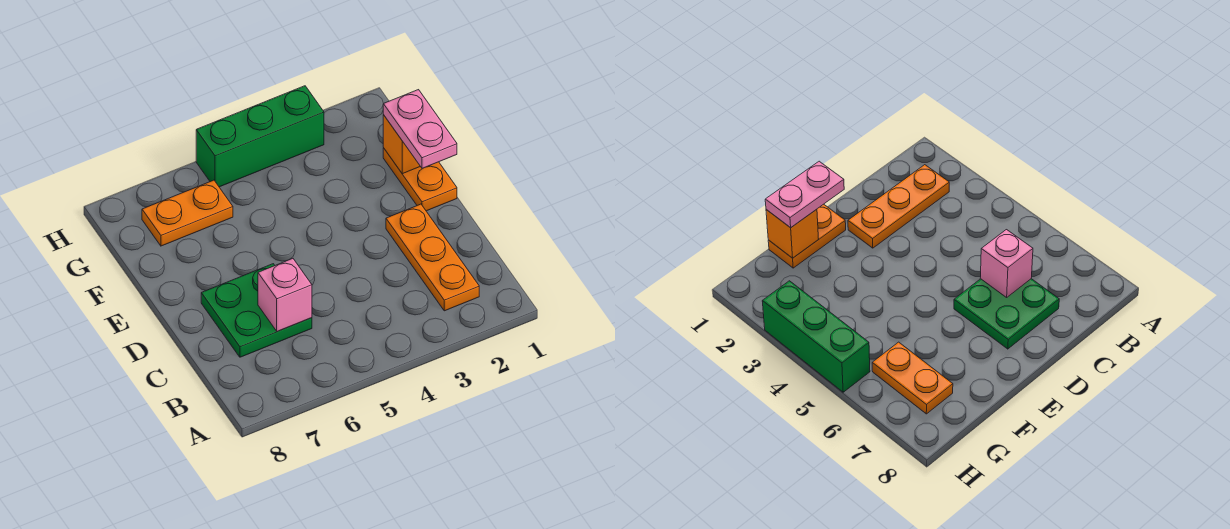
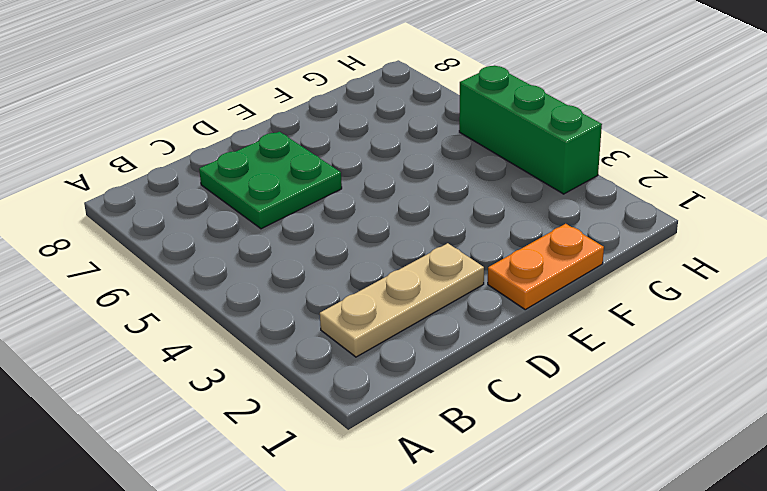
tan 1x3 plate [320,243,484,357] -> orange 1x3 plate [386,204,479,311]
none -> orange 1x2 plate [142,180,233,246]
none -> pink 1x1 brick [258,259,312,332]

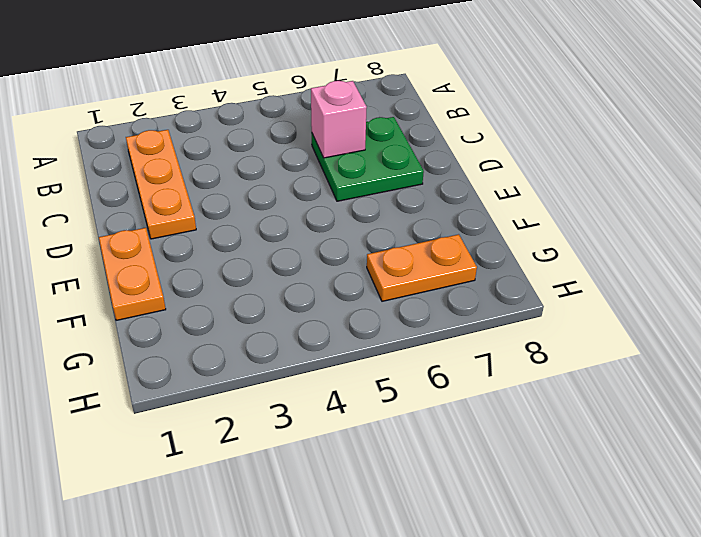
none -> green 1x3 brick [196,86,324,187]
none -> orange 1x1 brick [383,115,420,174]

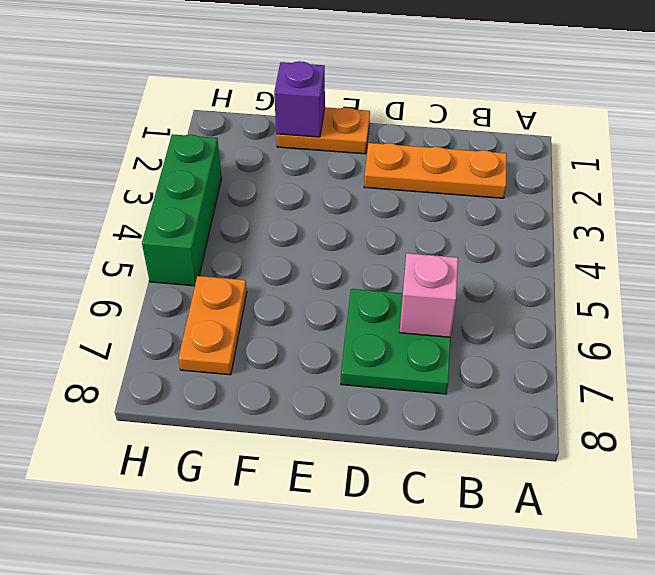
purple 1x1 brick [274,61,325,137] -> orange 1x1 brick [383,115,420,174]
none -> pink 1x2 plate [383,90,457,169]

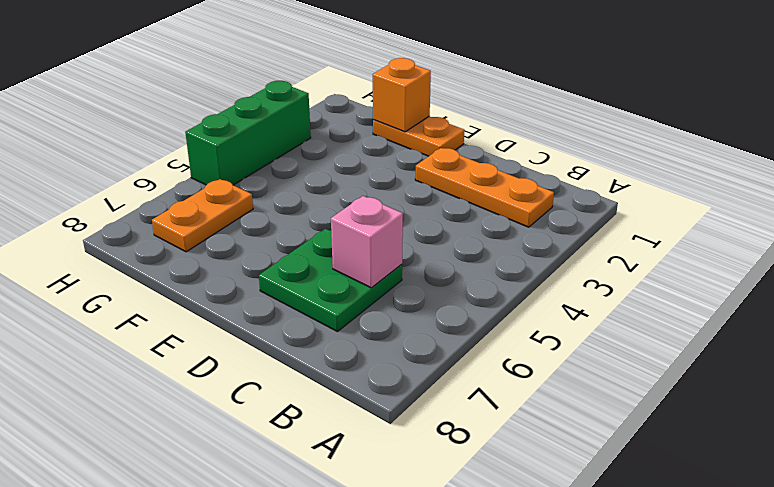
none -> pink 1x2 plate [383,90,457,169]

